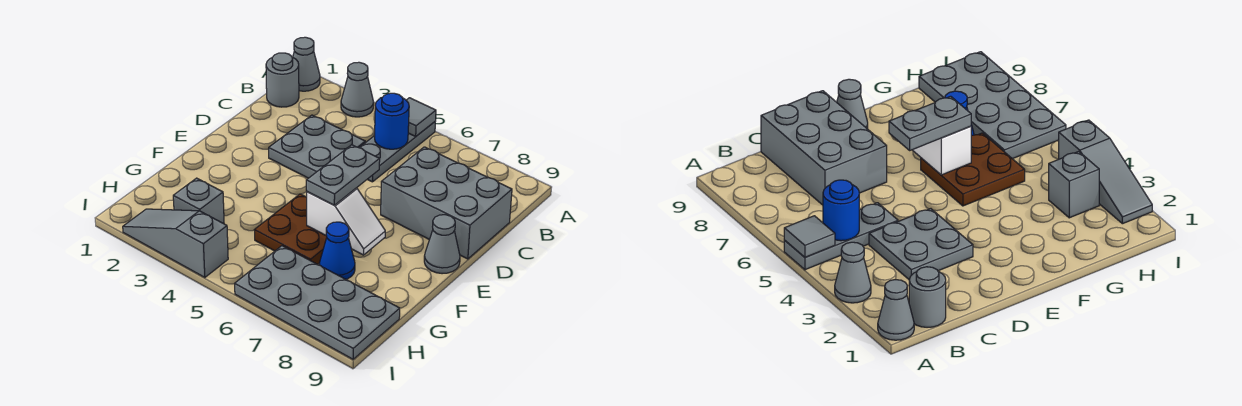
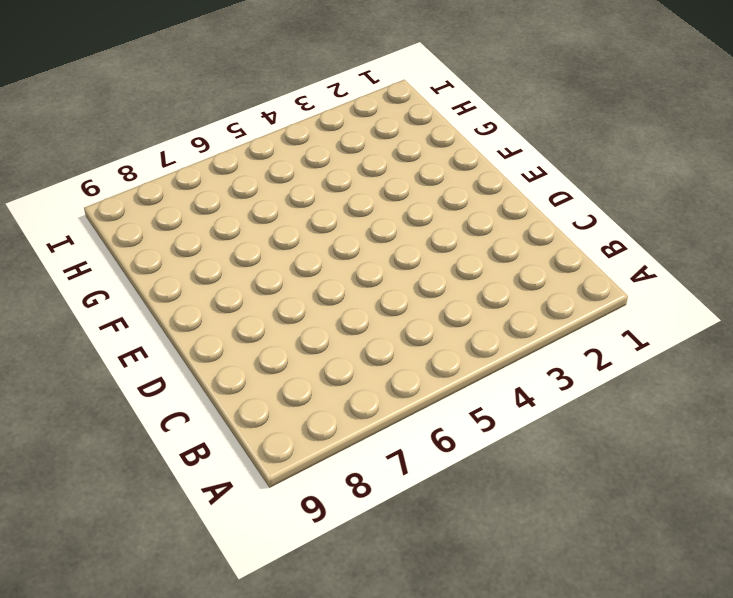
none -> grey 1x1 cone [293,37,320,91]
none -> grey 1x1 cone [341,62,374,117]
none -> grey 1x3 plate [359,122,435,182]

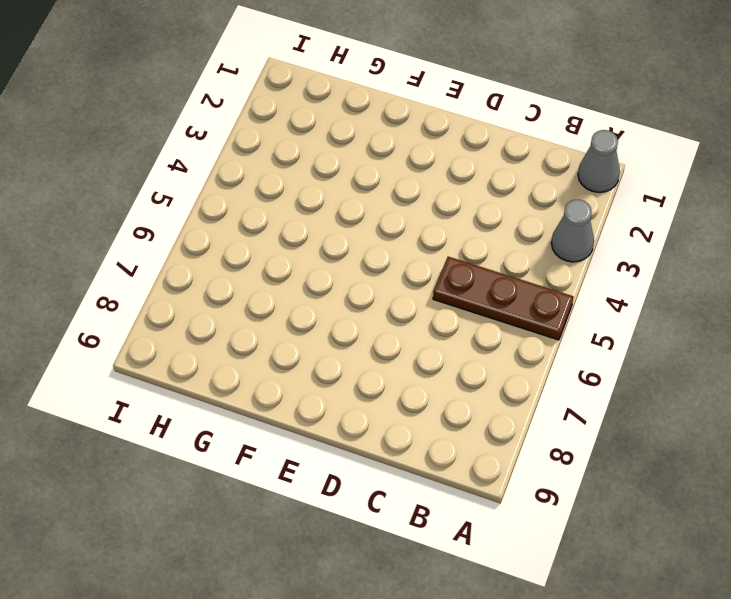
brown 1x3 plate [433,257,573,340] -> grey 1x3 plate [359,122,435,182]
none -> grey 1x1 round brick [266,53,299,107]
none -> grey 2x2 plate [269,115,365,178]
none -> grey 2x3 brick [381,147,512,259]

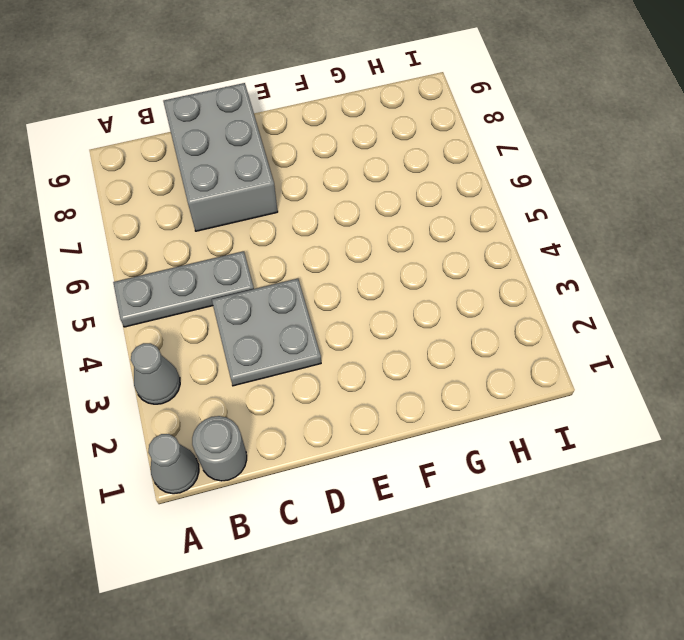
none -> grey 1x1 cone [424,215,460,274]
none -> brown 2x2 plate [255,194,327,264]
none -> blue 1x1 cone [319,222,355,279]

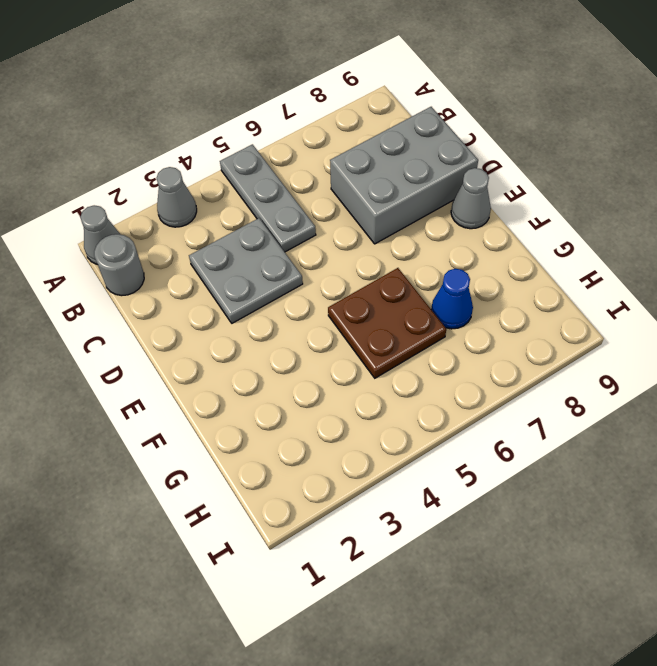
none -> grey 1x1 brick [173,178,224,224]
none -> grey 2x4 plate [235,246,400,359]
none -> grey 1x3 slope [123,209,228,278]

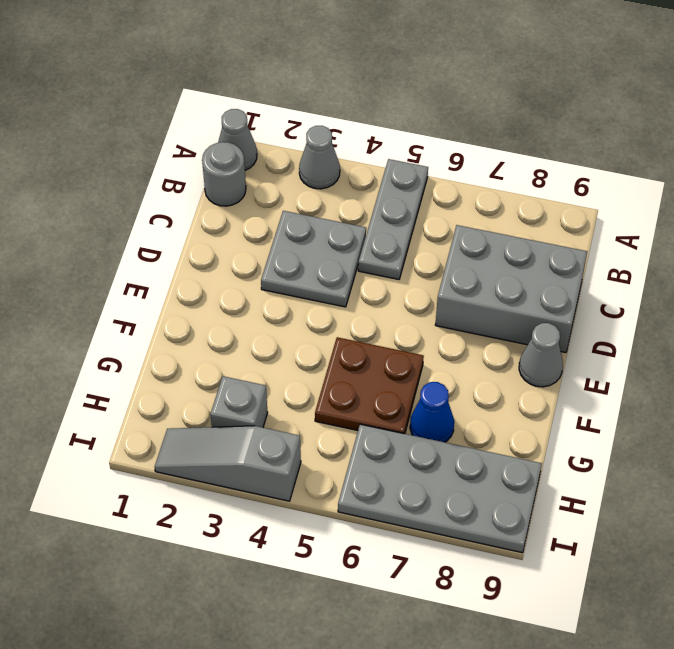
none -> grey 1x1 tile [406,98,436,136]
none -> blue 1x1 round brick [375,93,409,149]
none -> white 1x2 slope [307,188,385,255]

